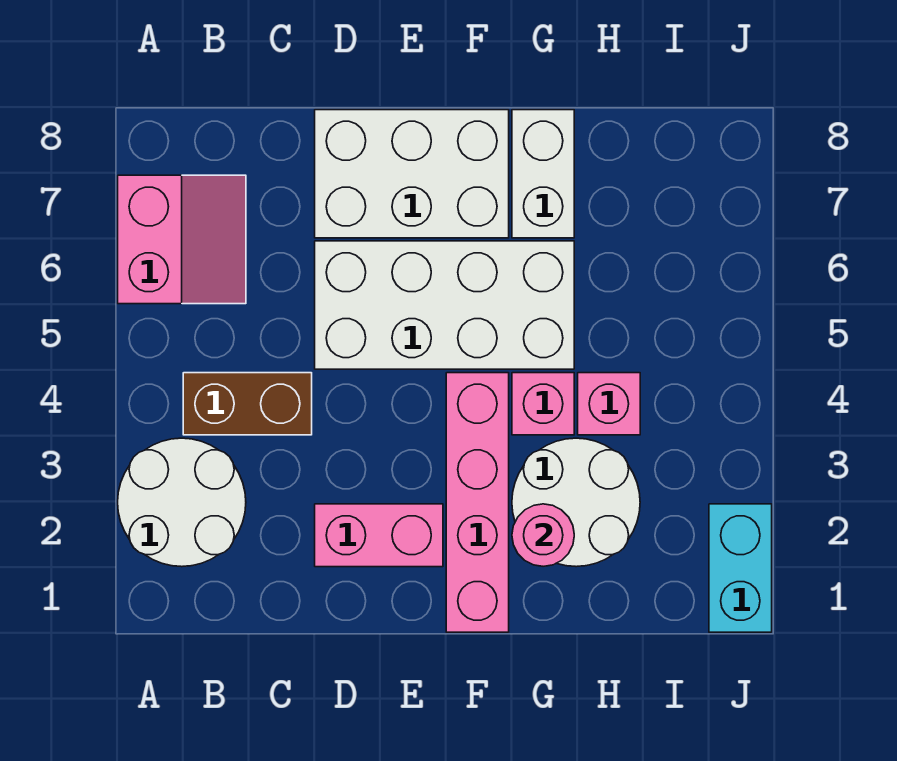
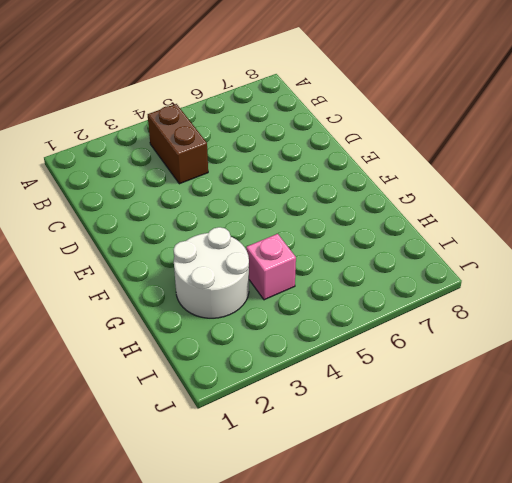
none -> white 2x2 round brick [118,438,246,567]
none -> pink 2x2 slope [118,175,246,304]
none -> pink 1x2 brick [315,504,443,567]

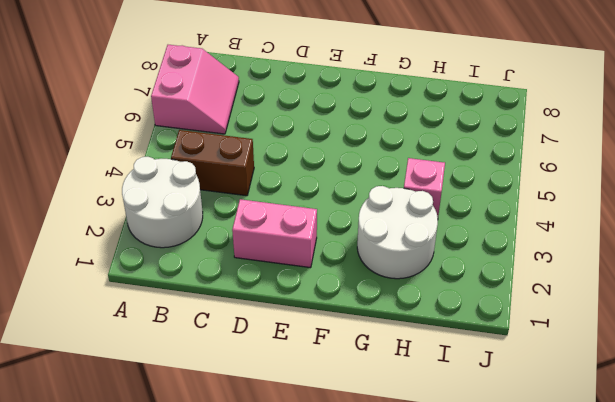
none -> white 2x4 brick [315,241,574,369]
none -> white 2x3 brick [315,110,509,238]
none -> pink 1x4 brick [446,373,509,632]

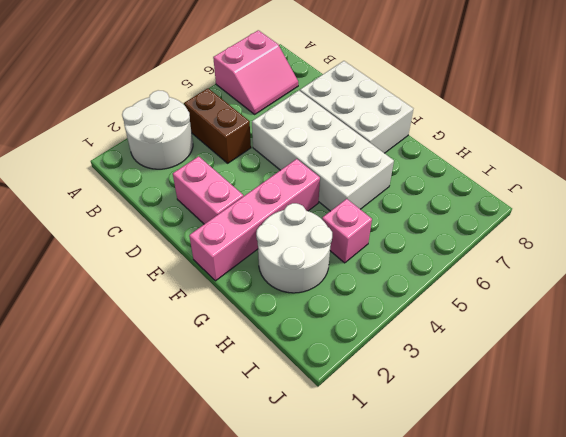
none -> pink 1x1 brick [512,373,574,435]
none -> white 1x2 brick [512,110,574,238]
none -> cyan 1x2 brick [709,504,772,632]

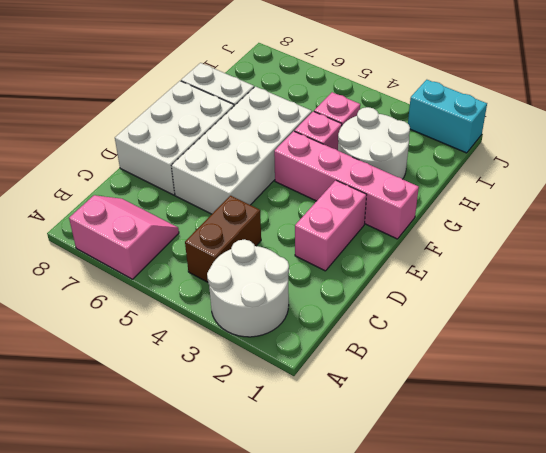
none -> pink 1x1 round brick [512,504,574,566]

